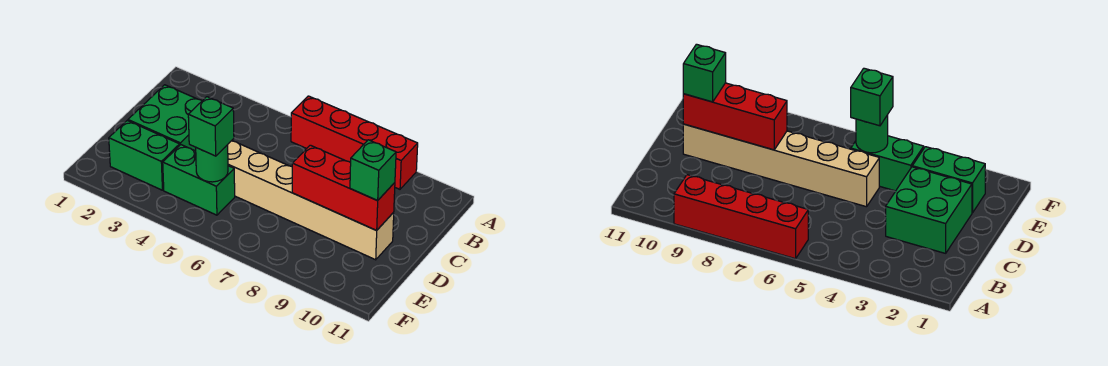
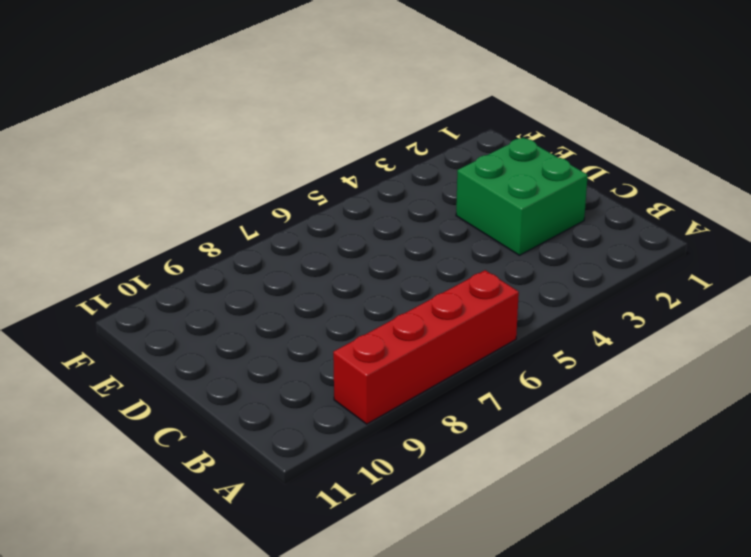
none -> tan 1x6 brick [228,141,394,260]
none -> green 1x2 brick [109,121,180,190]

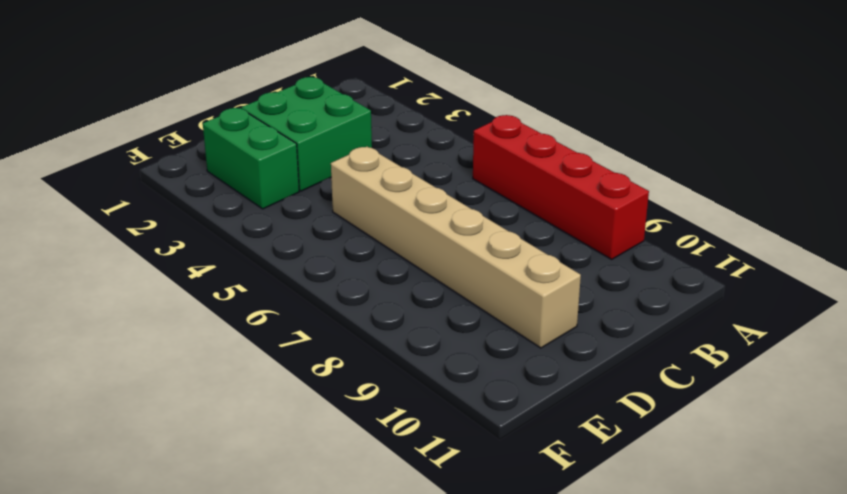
none -> green 1x2 brick [163,145,235,215]
none -> red 1x3 brick [292,145,395,230]

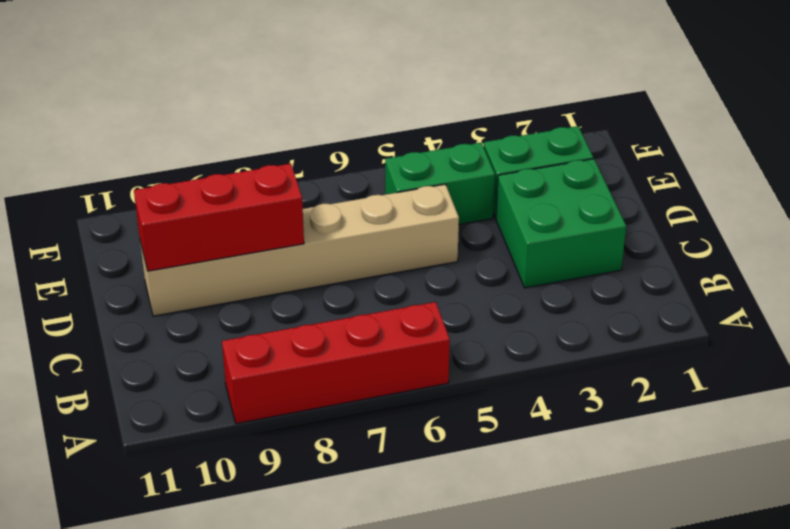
none -> green 1x1 round brick [196,145,228,182]
none -> green 1x1 brick [350,140,396,201]

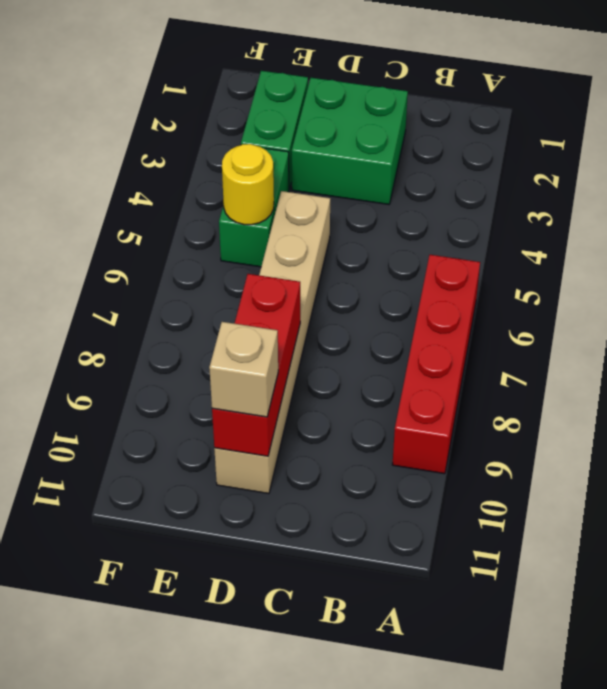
tan 1x1 brick [209,322,278,417] -> green 1x1 brick [350,140,396,201]
yellow 1x1 round brick [222,144,274,225] -> green 1x1 round brick [196,145,228,182]
none -> green 1x1 brick [188,97,234,156]

